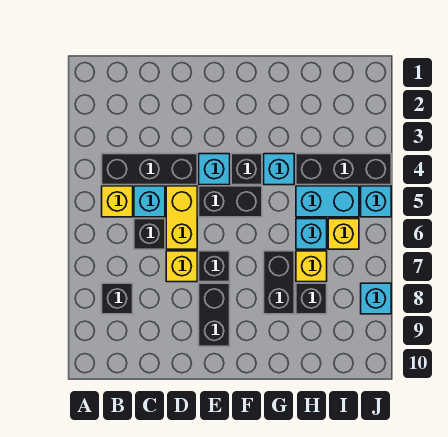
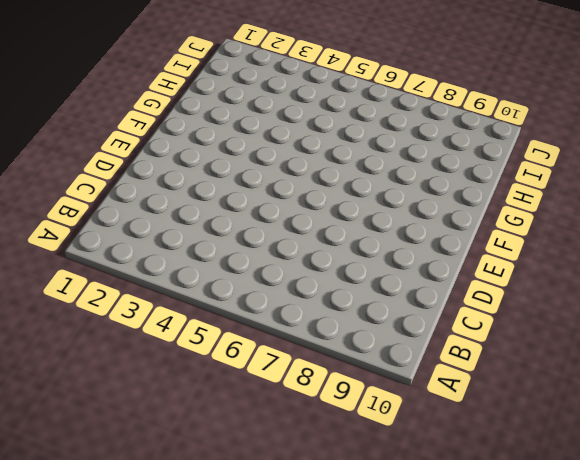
none -> black 1x3 brick [102,154,197,185]
none -> yellow 1x1 brick [102,186,133,217]
none -> black 1x1 brick [102,283,133,314]

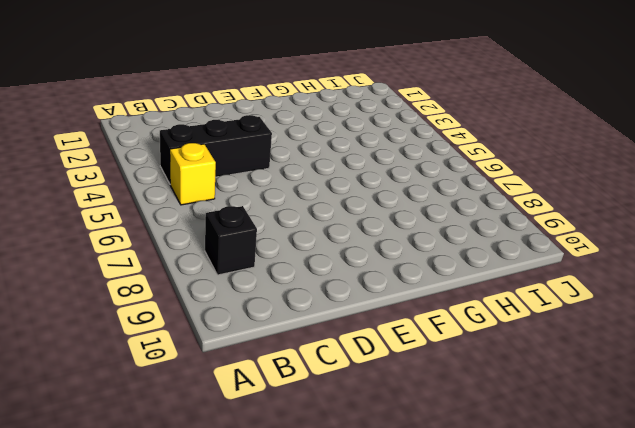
none -> cyan 1x1 brick [134,186,165,217]
none -> black 1x1 brick [134,219,165,249]
none -> yellow 1x2 brick [166,186,197,249]

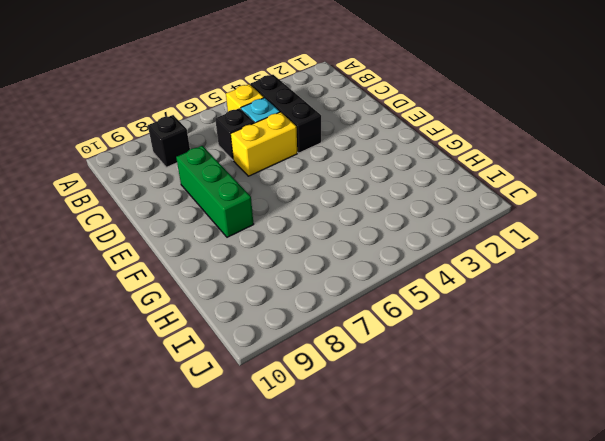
green 1x3 brick [176,146,254,237] -> black 1x2 brick [199,283,230,346]
none -> yellow 1x1 brick [166,251,197,282]
none -> cyan 1x1 brick [199,154,230,185]
none -> black 1x2 brick [199,186,262,217]

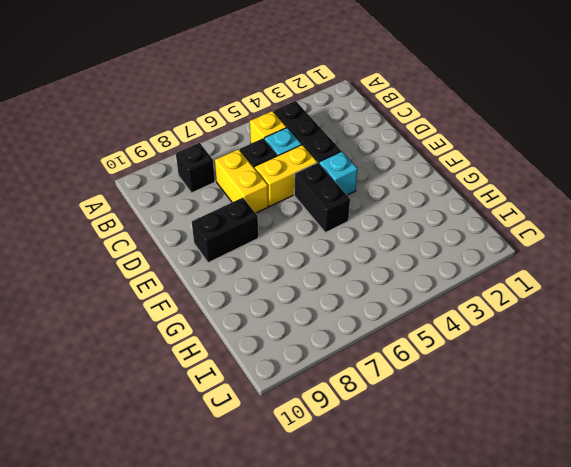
yellow 1x2 brick [215,149,268,213] -> yellow 1x1 brick [166,251,197,282]
none -> black 1x1 brick [199,251,230,282]
none -> black 1x1 brick [231,154,262,185]
none -> cyan 1x1 brick [264,154,294,185]

